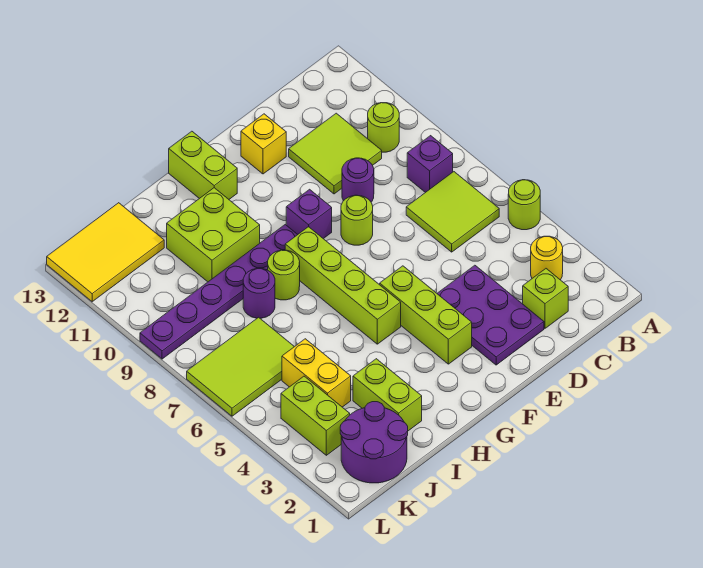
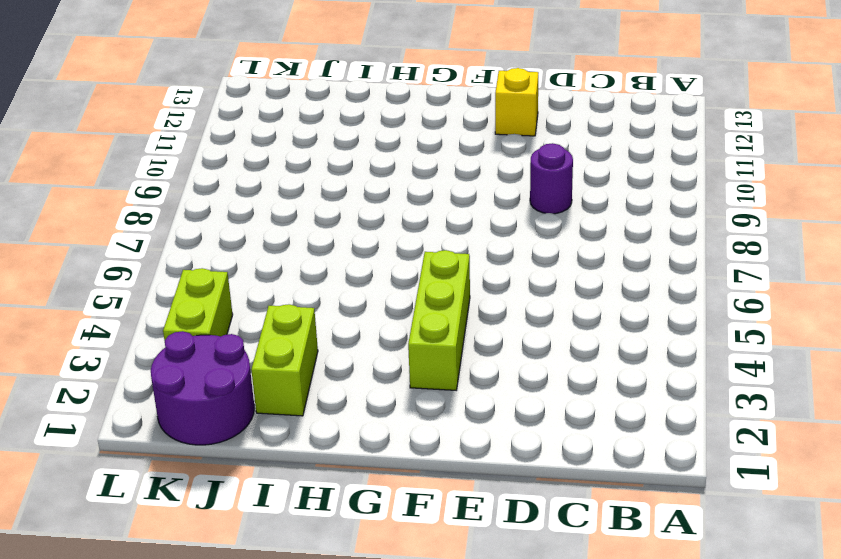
none -> lime 1x1 round brick [508,180,540,230]
none -> yellow 1x1 round brick [531,236,563,280]
none -> lime 2x2 tile [406,172,499,252]

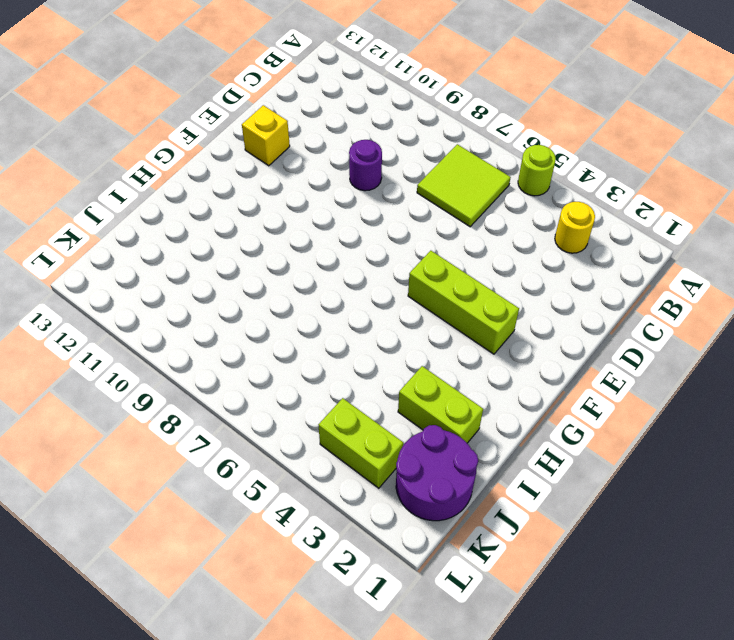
none -> purple 1x1 brick [407,136,453,193]
none -> lime 1x1 round brick [368,103,399,152]
none -> lime 1x1 brick [523,269,568,328]

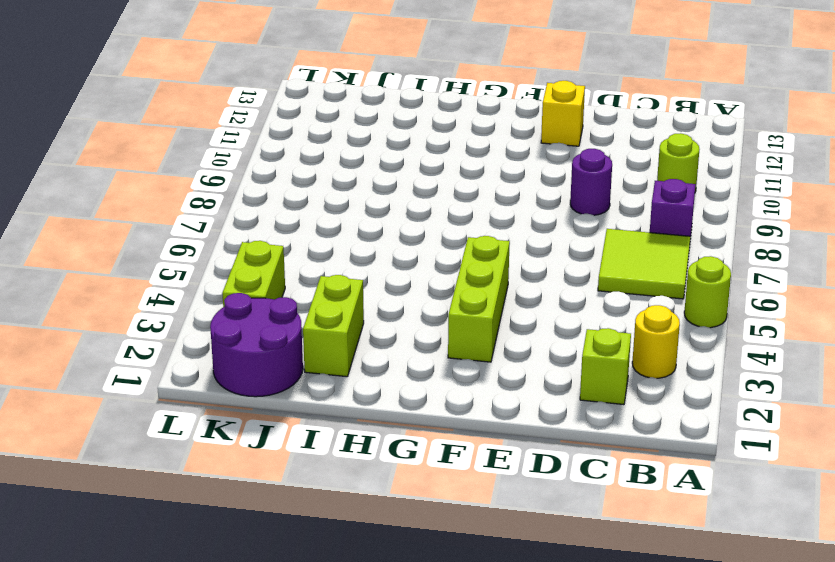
none -> lime 2x2 tile [289,113,382,194]
none -> purple 2x3 plate [437,265,544,365]
none -> lime 1x1 round brick [341,195,373,245]

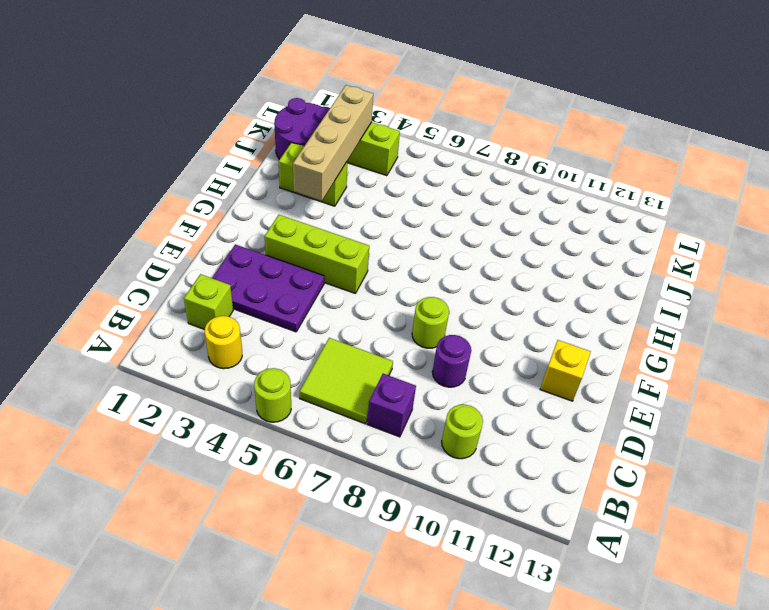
tan 1x4 brick [293,85,373,201] -> none
none -> lime 2x2 tile [289,113,382,194]
none -> purple 1x1 brick [286,189,332,239]
none -> lime 1x4 brick [285,227,401,344]

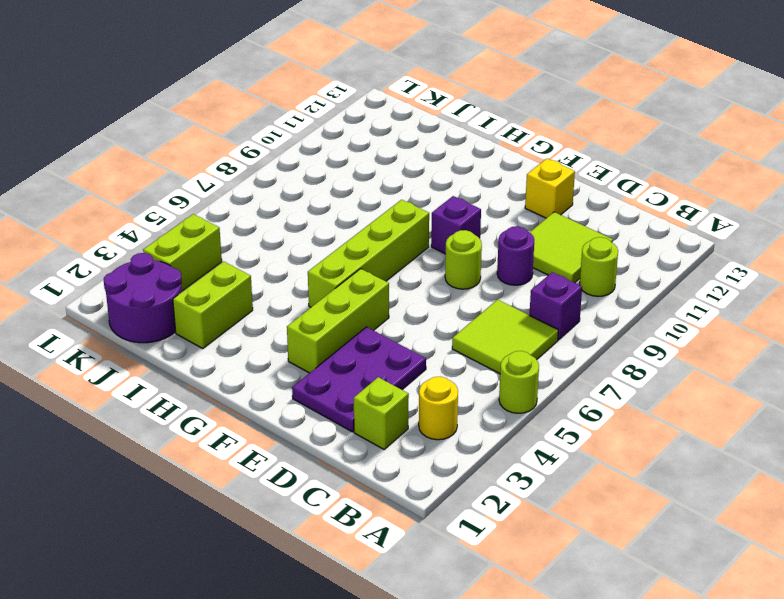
none -> purple 1x6 plate [140,225,298,359]
none -> lime 1x2 brick [169,131,237,199]
none -> lime 1x1 round brick [268,250,300,300]

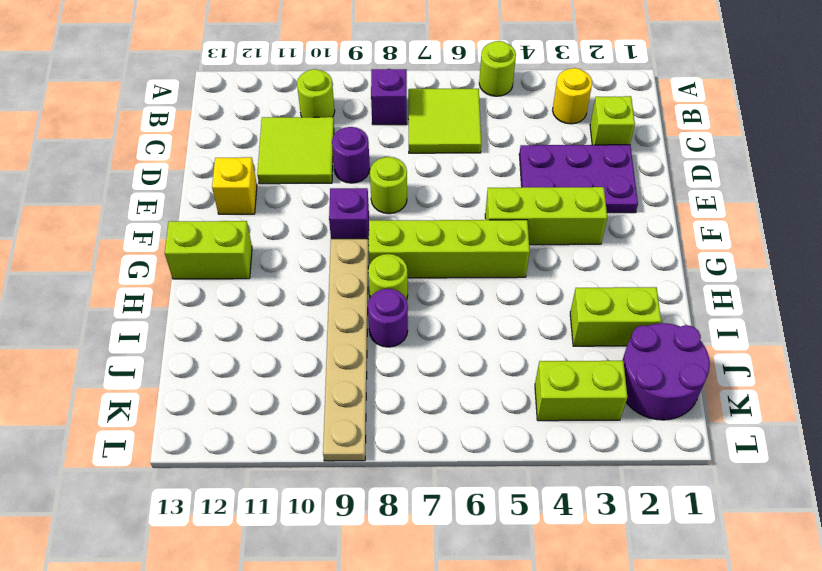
tan 1x6 plate [323,239,369,461] -> purple 1x6 plate [140,225,298,359]
none -> lime 2x2 brick [167,188,260,282]
none -> yellow 1x2 brick [282,339,351,407]
none -> lime 2x3 tile [187,317,294,416]

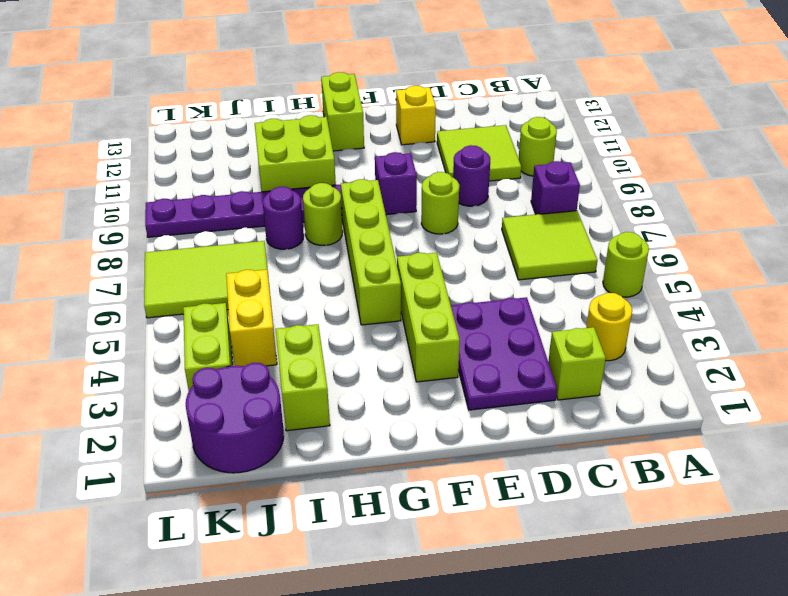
none -> yellow 2x3 tile [47,203,164,302]

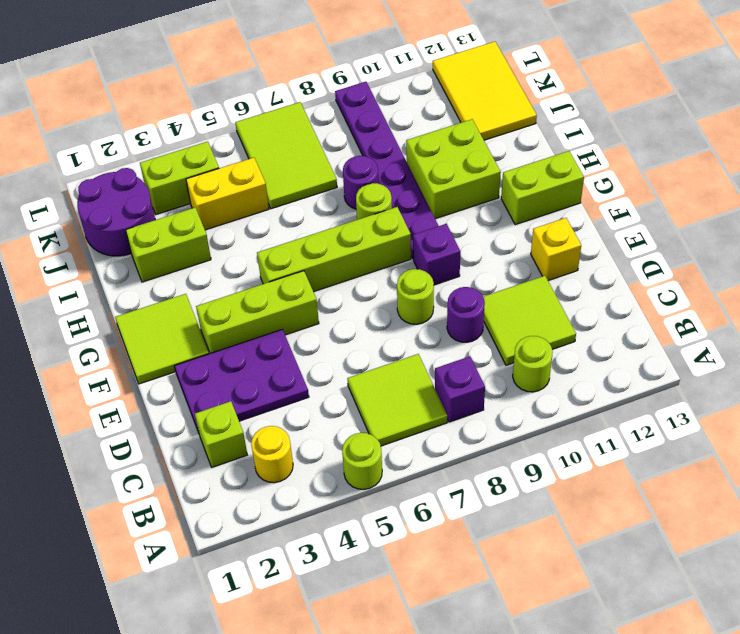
lime 2x2 tile [115,294,209,384] -> none

